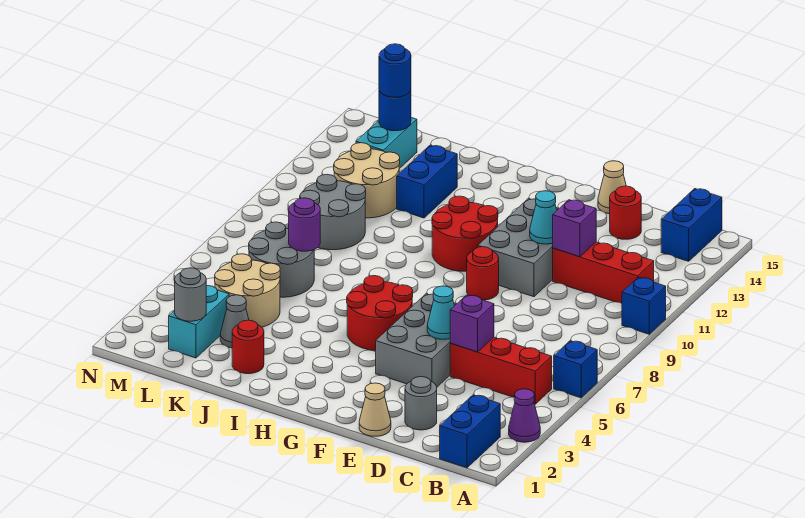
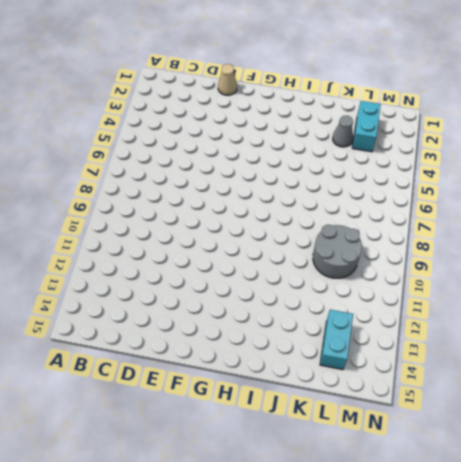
none -> purple 1x1 cone [509,389,540,442]
none -> blue 1x1 brick [554,341,597,398]
none -> blue 1x1 brick [622,277,666,334]
none -> blue 1x2 brick [440,395,500,468]

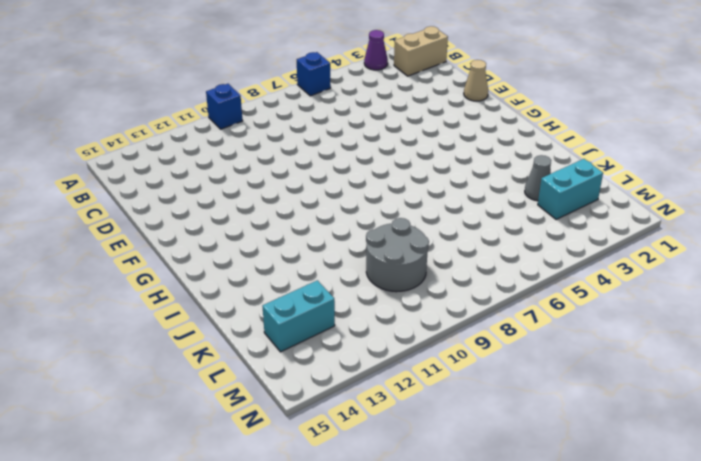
tan 1x2 brick [394,26,448,76] -> blue 1x2 brick [440,395,500,468]
none -> red 1x3 brick [450,337,552,404]
none -> red 1x3 brick [553,242,654,303]
none -> blue 1x2 brick [661,189,722,261]
none -> grey 1x1 round brick [405,377,437,430]

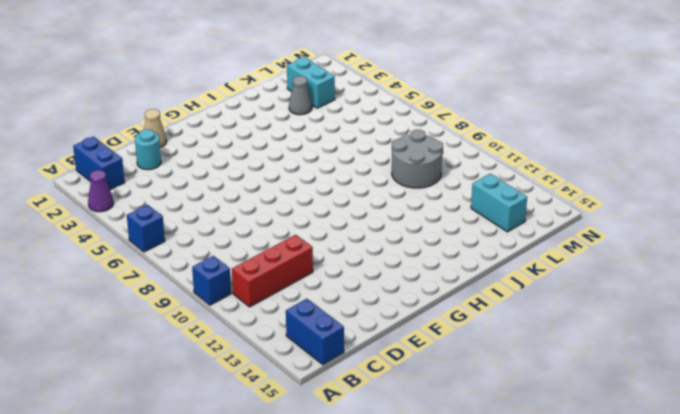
cyan 1x1 round brick [135,129,161,170] -> grey 1x1 round brick [405,377,437,430]
none -> red 1x3 brick [450,337,552,404]
none -> red 1x1 round brick [610,186,641,239]
none -> grey 2x3 brick [376,294,456,387]
none -> grey 2x3 brick [478,199,559,297]

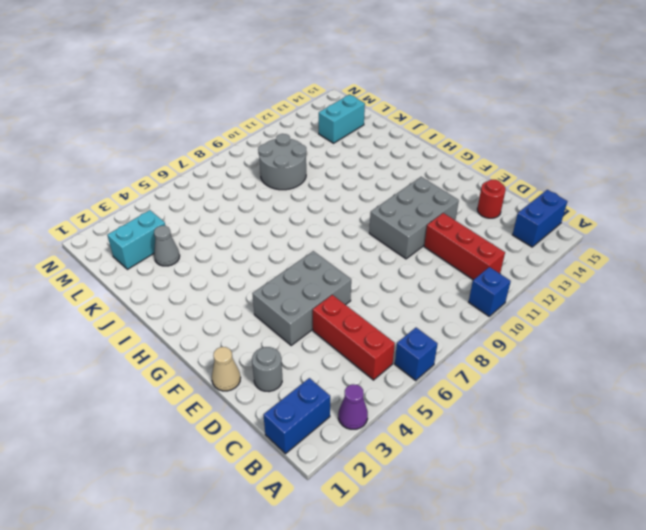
none -> tan 1x1 cone [598,161,626,214]
none -> red 1x1 round brick [467,247,499,300]
none -> red 2x2 round brick [347,276,413,351]
none -> red 2x2 round brick [432,196,498,271]

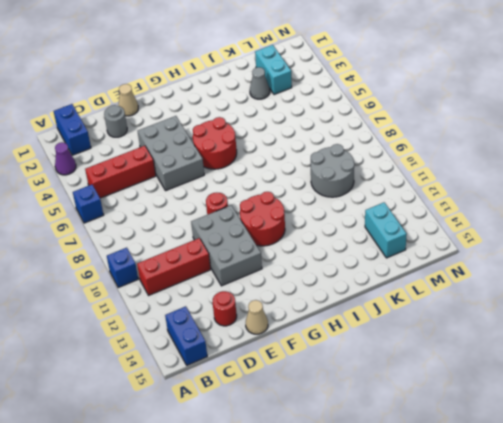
none -> red 1x1 round brick [232,320,264,374]
none -> blue 1x2 brick [397,145,457,218]
none -> tan 2x2 round brick [215,254,280,327]
none -> grey 2x2 round brick [249,222,314,297]

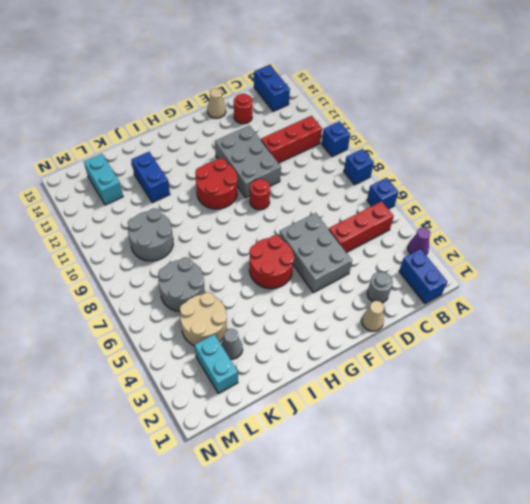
blue 1x1 brick [344,149,374,185] -> none
none -> red 1x1 round brick [232,320,264,374]
none -> tan 2x2 round brick [334,143,400,218]
none -> purple 1x1 brick [450,295,494,352]
none -> purple 1x1 brick [553,200,596,257]

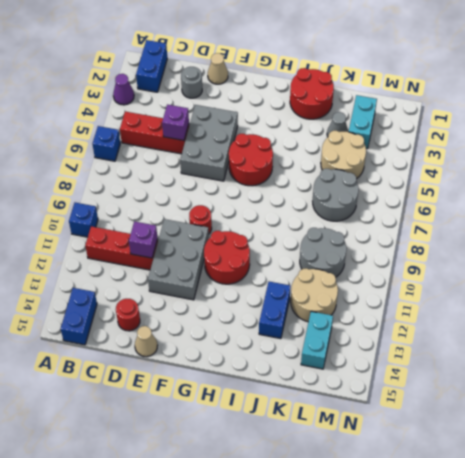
red 2x2 round brick [290,68,334,119] -> red 1x1 round brick [232,320,264,374]
none -> cyan 1x1 cone [427,286,454,339]
none -> cyan 1x1 cone [530,191,557,244]
none -> purple 1x1 round brick [289,198,320,251]
none -> grey 1x1 round brick [175,268,206,321]

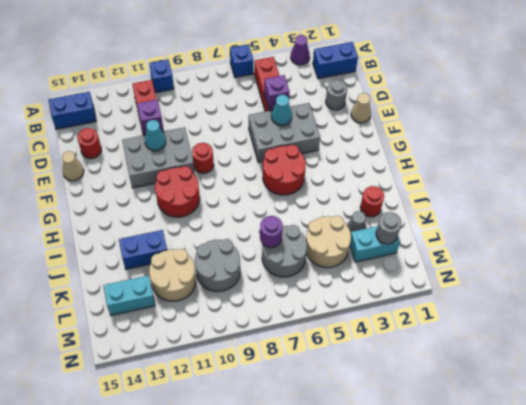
none -> blue 1x1 round brick [379,90,411,131]
none -> blue 1x1 round brick [379,44,411,97]

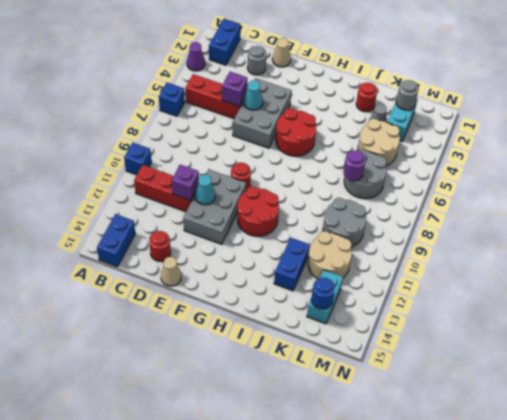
none -> blue 1x1 round brick [379,44,411,97]

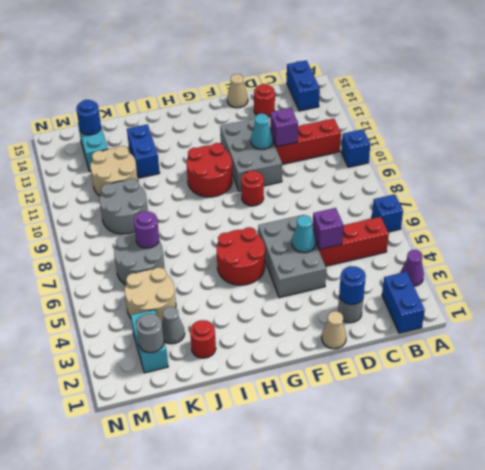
blue 1x1 round brick [339,266,366,305] -> blue 1x1 round brick moved to [379,44,411,97]

